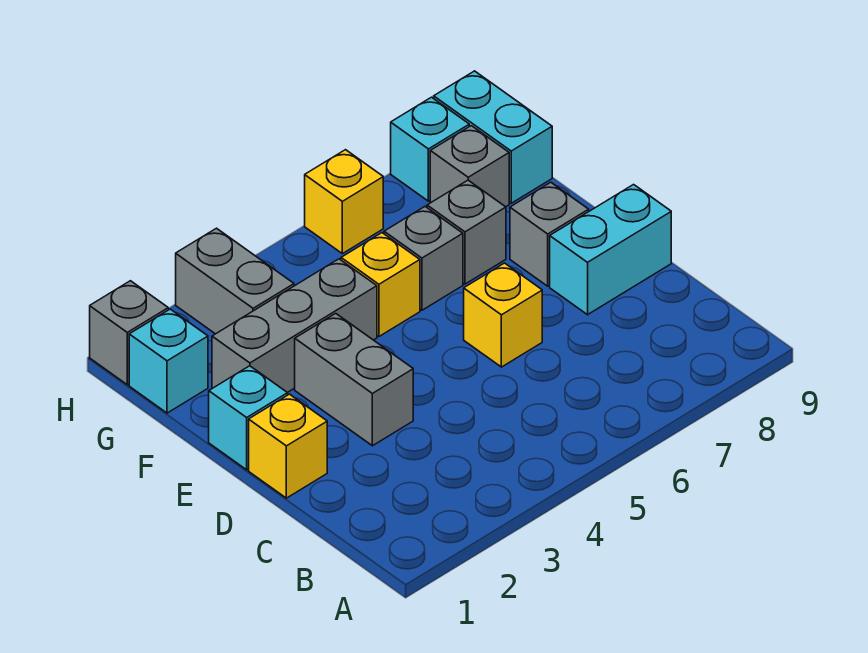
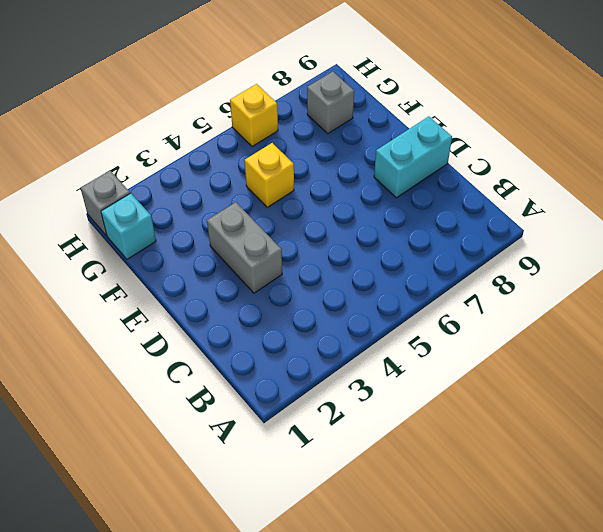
none -> yellow 1x1 brick [249,394,327,498]
none -> yellow 1x1 brick [464,263,542,367]
none -> cyan 1x1 brick [209,366,288,470]

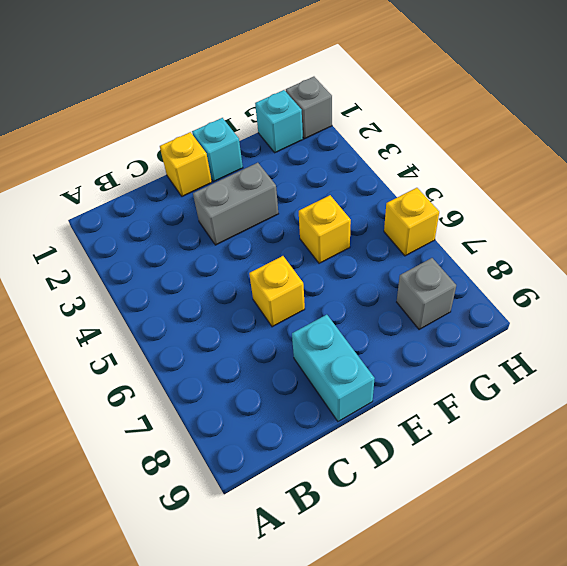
none -> grey 1x1 brick [510,182,589,286]
none -> grey 1x3 brick [212,259,377,393]
none -> grey 1x1 brick [384,207,463,310]

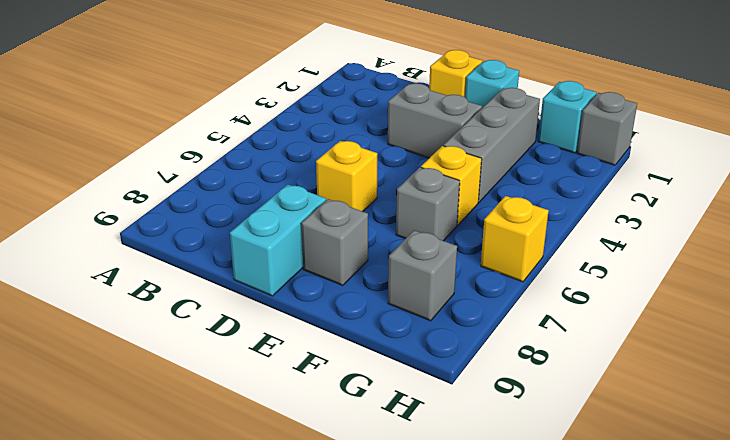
none -> grey 1x1 brick [427,180,506,284]
none -> grey 1x2 brick [176,228,294,334]
none -> cyan 1x2 brick [434,71,552,203]

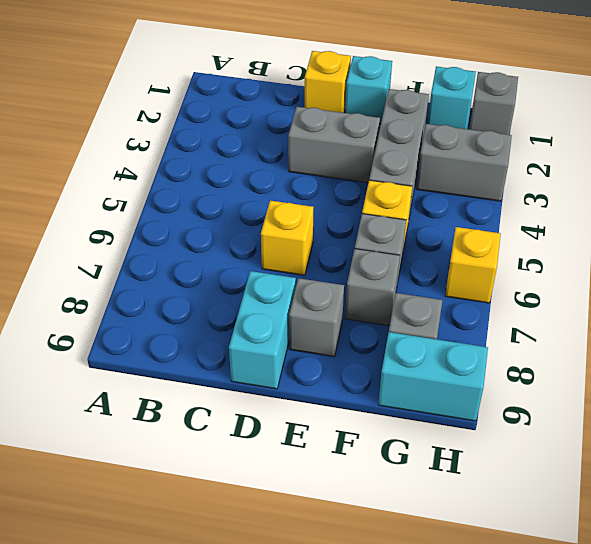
none -> cyan 1x1 brick [391,97,469,201]

